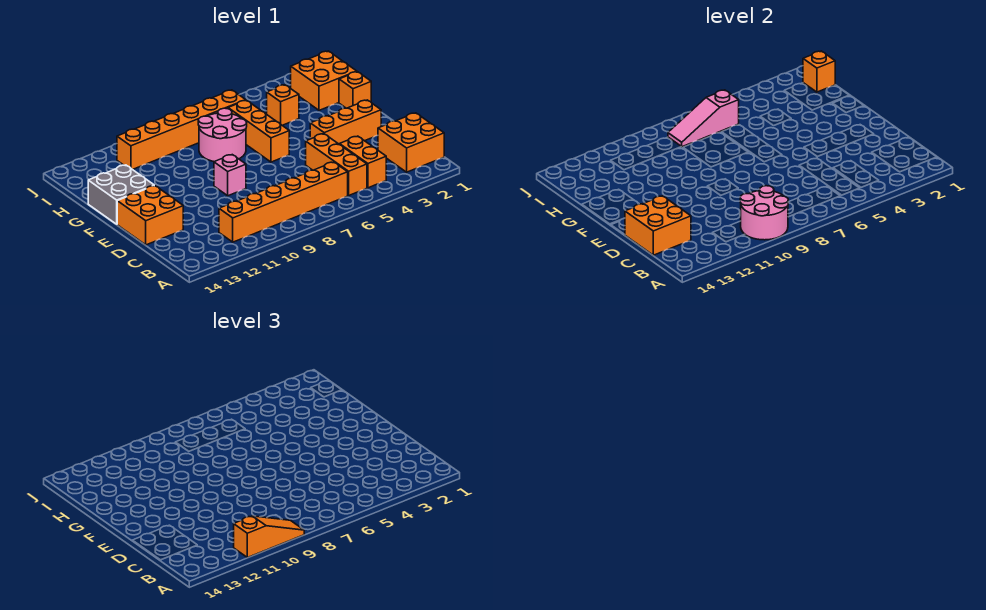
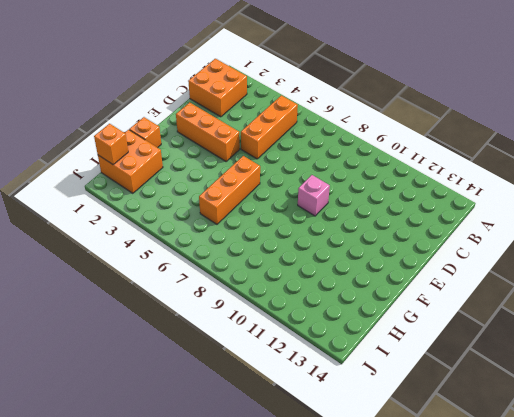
none -> orange 1x2 brick [340,136,386,188]
none -> orange 1x6 brick [219,162,348,242]
none -> orange 2x2 brick [117,186,183,245]

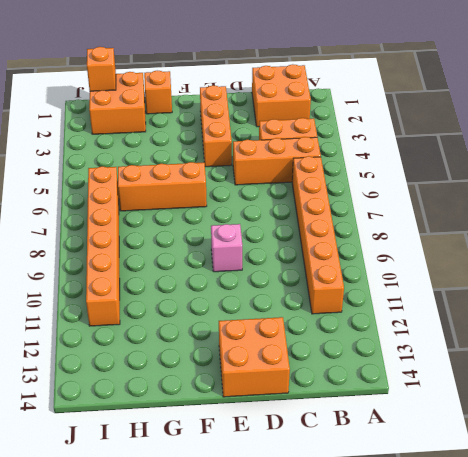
none -> grey 2x2 brick [88,165,154,224]
none -> pink 2x2 round brick [198,108,247,162]
none -> orange 1x1 brick [267,85,299,125]

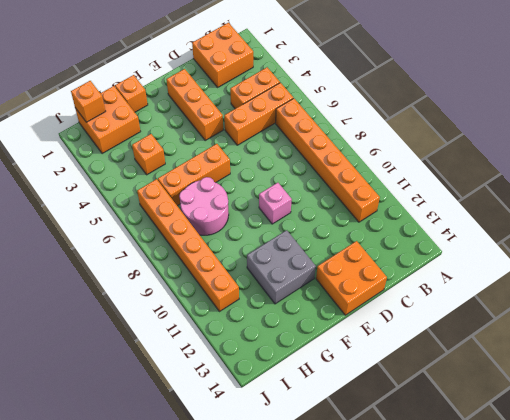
grey 2x2 brick [247,230,316,304] -> grey 2x2 brick moved to [88,165,154,224]
none -> pink 2x2 round brick [740,186,788,240]
none -> orange 2x2 brick [625,196,691,255]
none -> pink 1x3 slope [668,90,739,147]

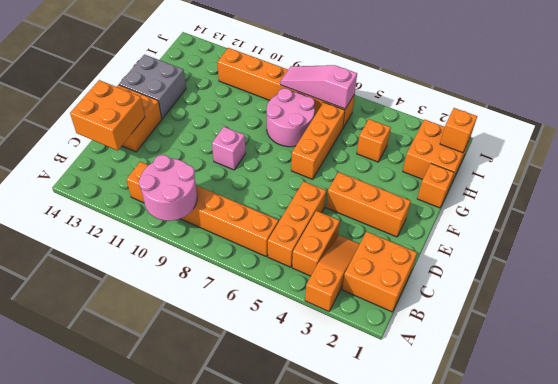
orange 1x3 slope [305,235,360,311] -> orange 1x3 slope turned to [234,516,304,557]

